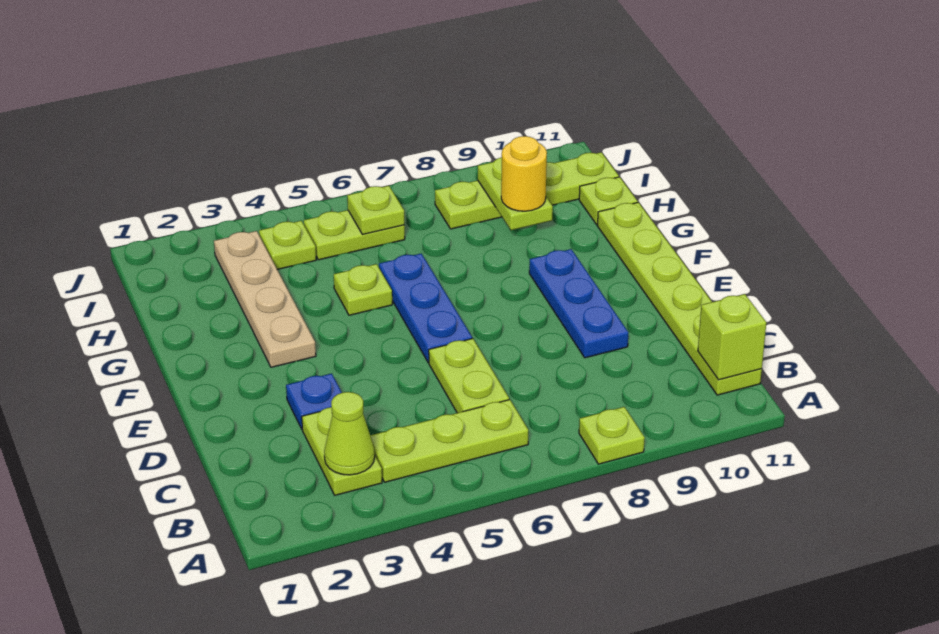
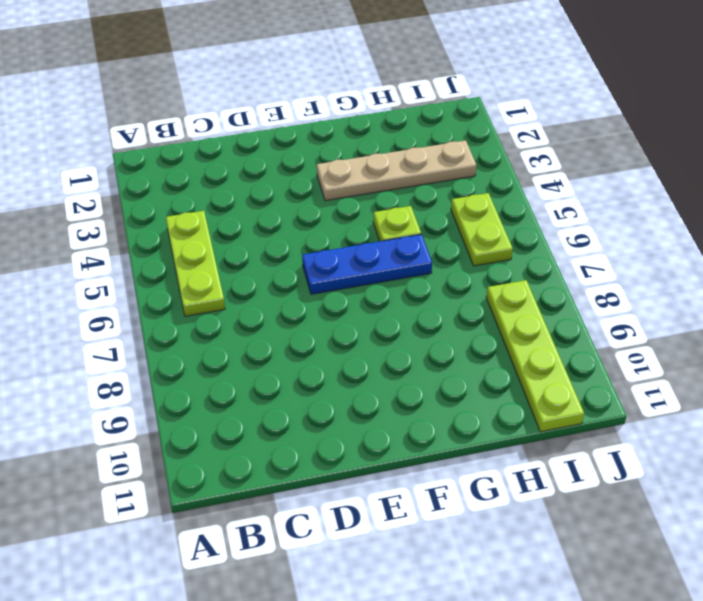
none -> lime 1x1 plate [579,407,645,464]
none -> lime 1x2 plate [302,407,382,495]
none -> lime 1x6 plate [598,202,762,395]

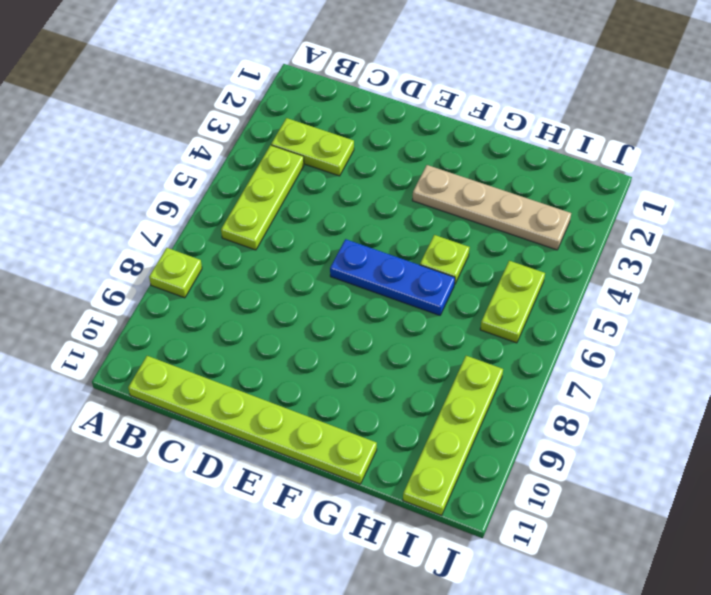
none -> lime 1x2 plate [429,338,509,413]
none -> blue 1x1 plate [286,373,342,429]
none -> blue 1x3 plate [529,249,628,358]

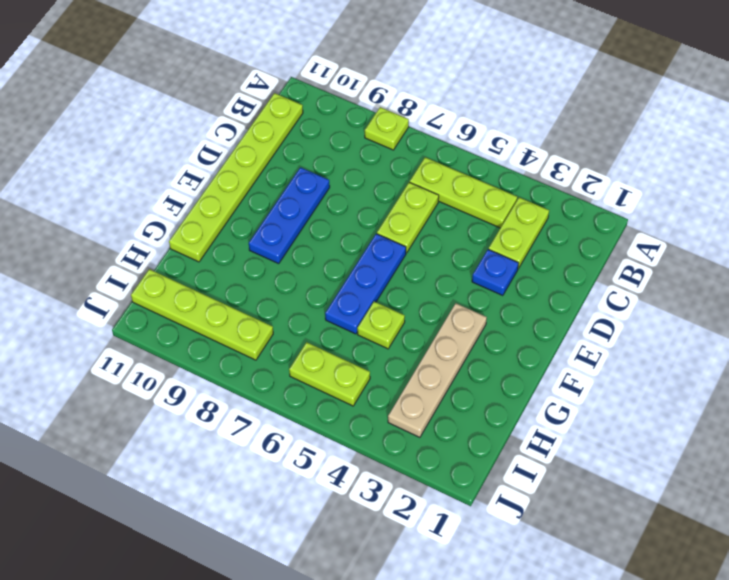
none -> lime 1x1 plate [579,177,638,225]
none -> lime 1x1 plate [259,221,316,269]
none -> lime 1x1 cone [324,392,375,475]

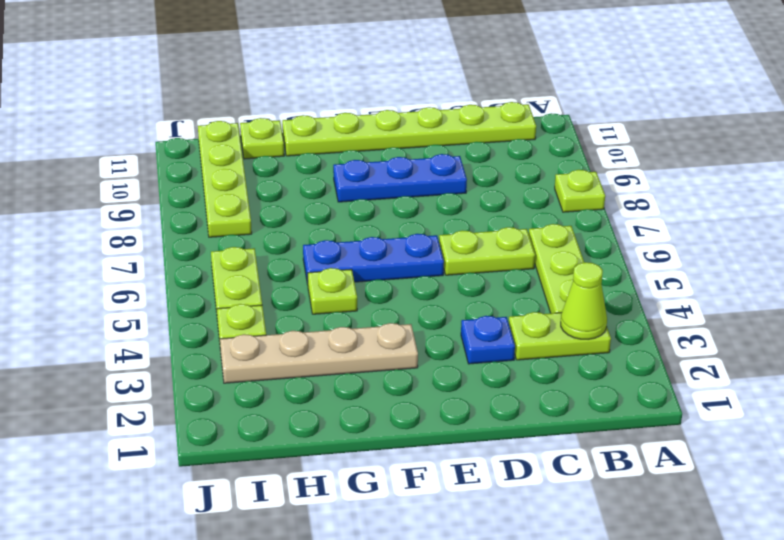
none -> lime 1x1 brick [698,294,766,380]
none -> lime 1x2 plate [478,157,553,230]
none -> lime 1x1 plate [347,186,404,235]

